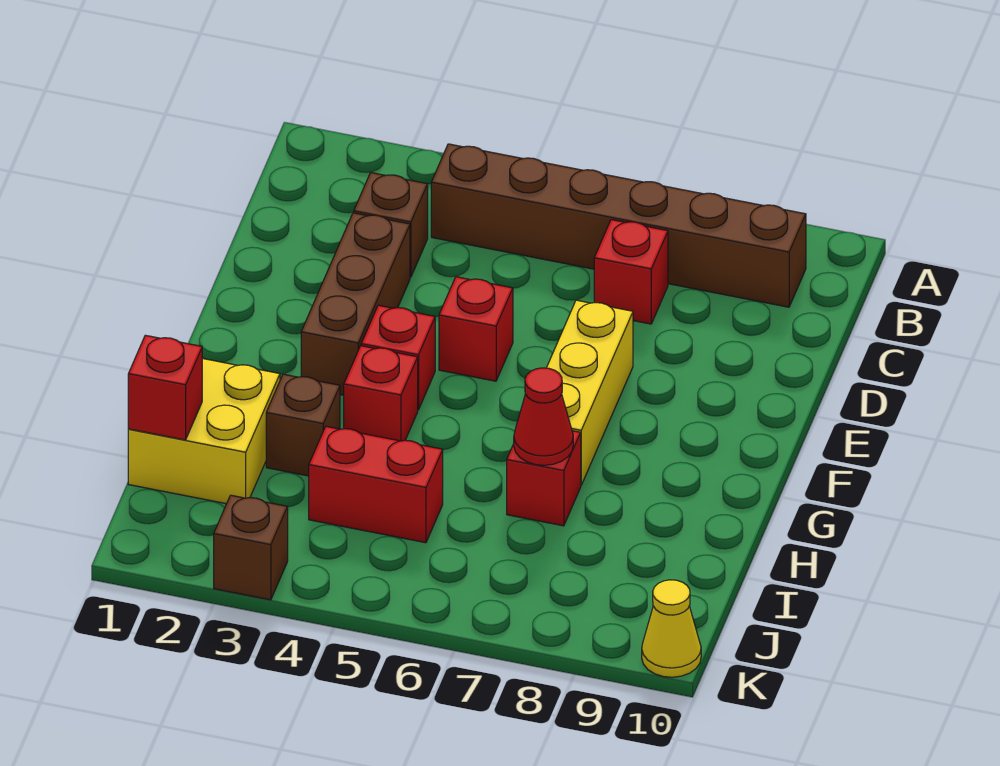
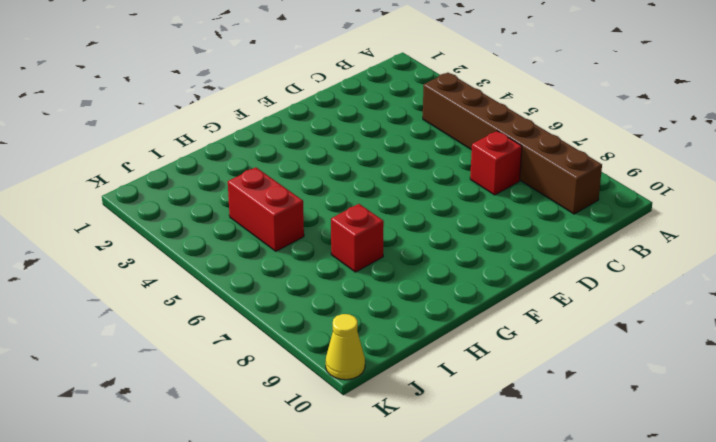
none -> brown 1x1 brick [354,173,428,277]
none -> brown 1x3 brick [301,213,410,395]
none -> red 1x1 brick [439,277,513,381]

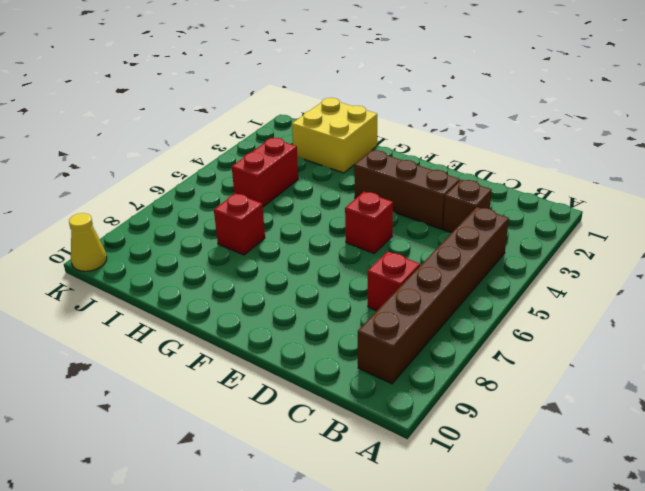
none -> yellow 1x3 brick [547,300,633,485]
none -> red 1x1 brick [361,305,435,410]
none -> red 1x1 brick [344,346,418,441]

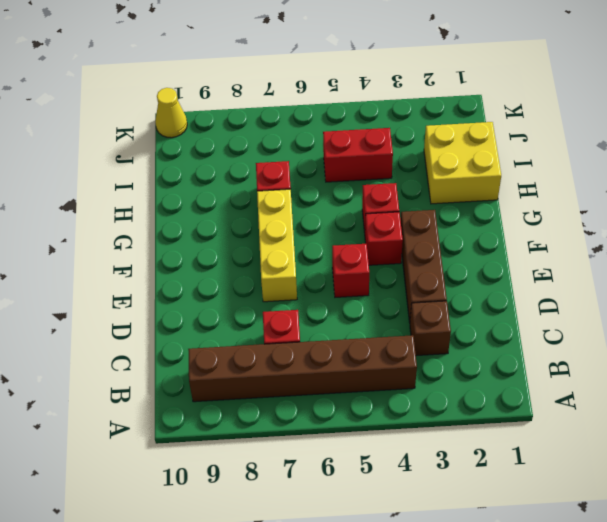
none -> brown 1x1 brick [266,374,340,476]
none -> brown 1x1 brick [214,495,288,600]
none -> red 1x1 cone [514,368,573,465]

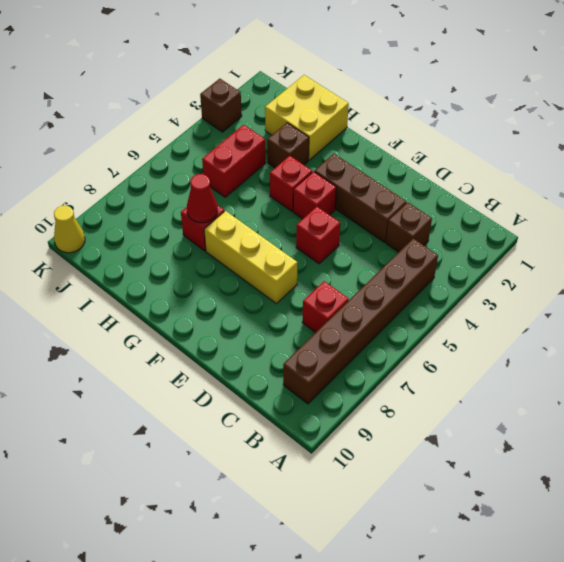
none -> red 1x1 brick [128,335,202,440]

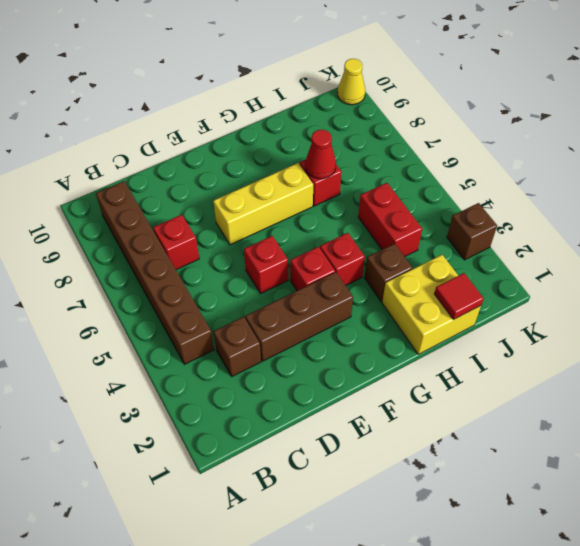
red 1x1 tile [434,273,484,319] -> red 1x1 brick [128,335,202,440]

